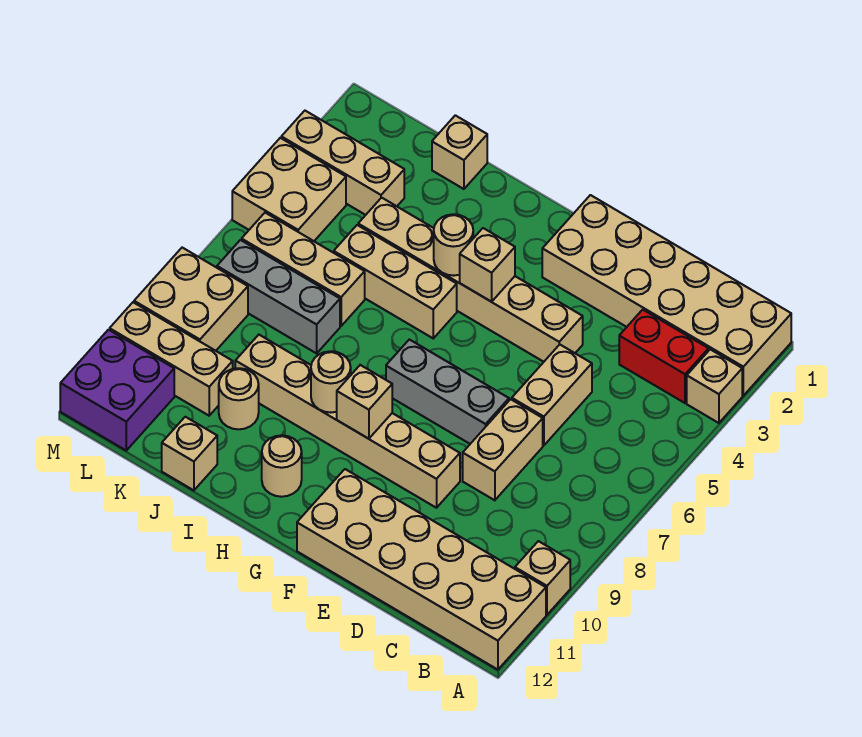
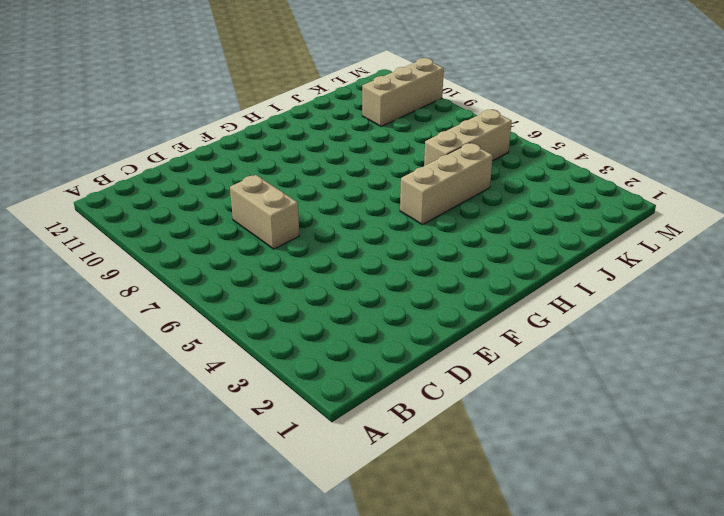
none -> tan 2x6 brick [542,195,791,396]
none -> tan 1x1 brick [687,349,742,423]
none -> tan 1x1 brick [515,541,570,615]

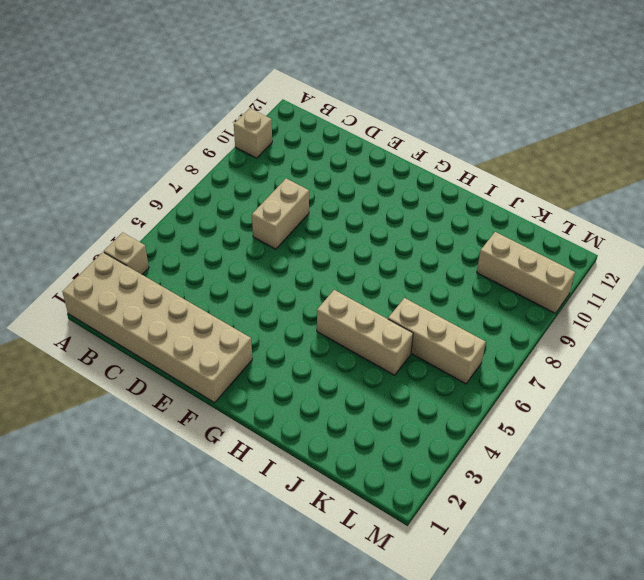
none -> tan 2x6 brick [297,469,546,670]
none -> red 1x2 brick [619,310,709,403]
none -> tan 1x2 brick [512,345,592,445]

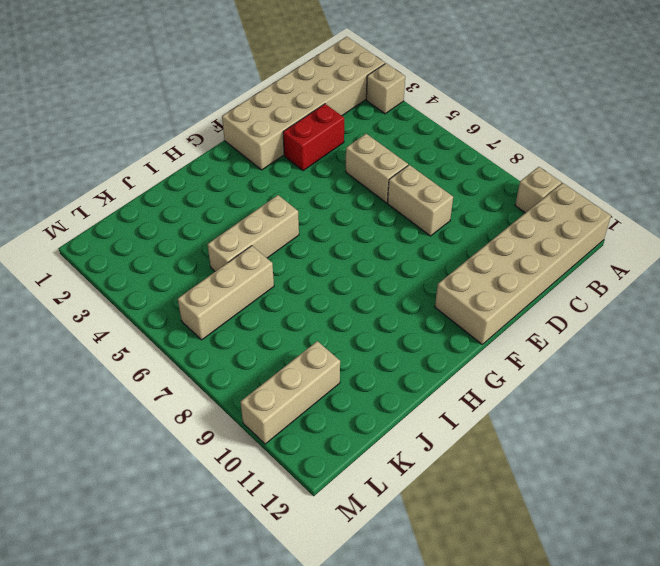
red 1x2 brick [283,104,344,171] -> red 1x2 brick moved to [619,310,709,403]
none -> tan 1x6 brick [358,198,583,362]
none -> grey 1x3 brick [386,339,509,444]
none -> tan 1x6 brick [235,335,460,508]

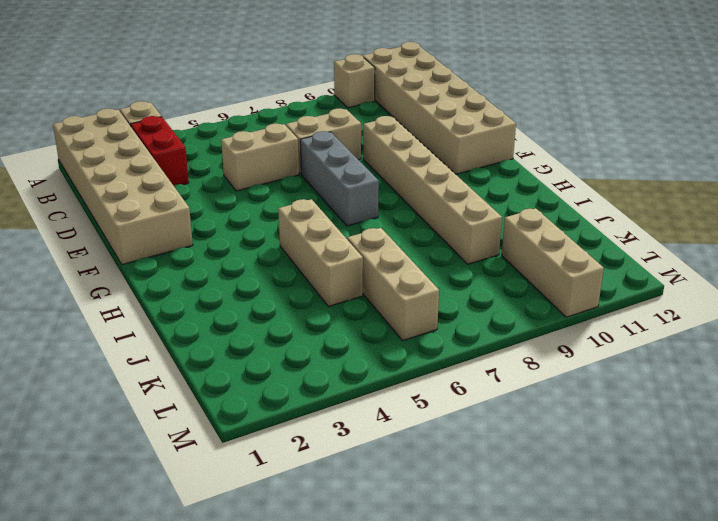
none -> tan 1x6 brick [358,198,583,362]
none -> tan 1x1 round brick [262,435,302,497]
none -> tan 1x1 brick [432,115,487,189]

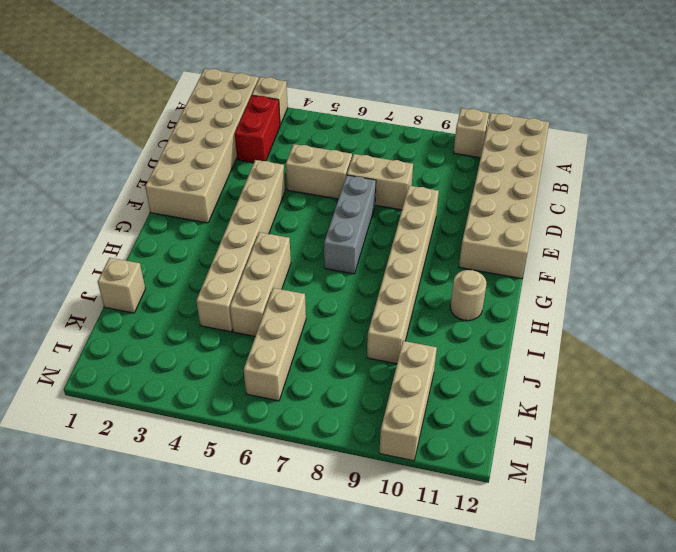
none -> grey 1x3 brick [217,240,340,353]
none -> tan 1x1 round brick [219,368,259,429]
none -> tan 1x1 brick [162,417,217,490]

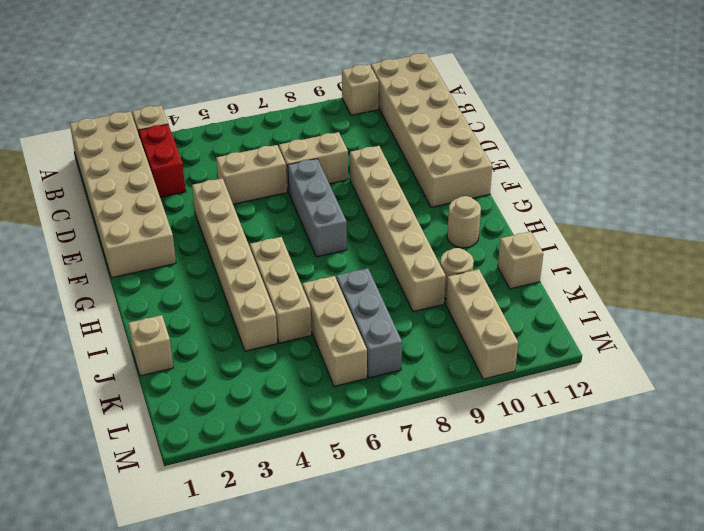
none -> tan 1x3 brick [281,111,404,215]
none -> tan 2x2 brick [232,138,346,241]
none -> tan 2x2 brick [134,248,248,351]

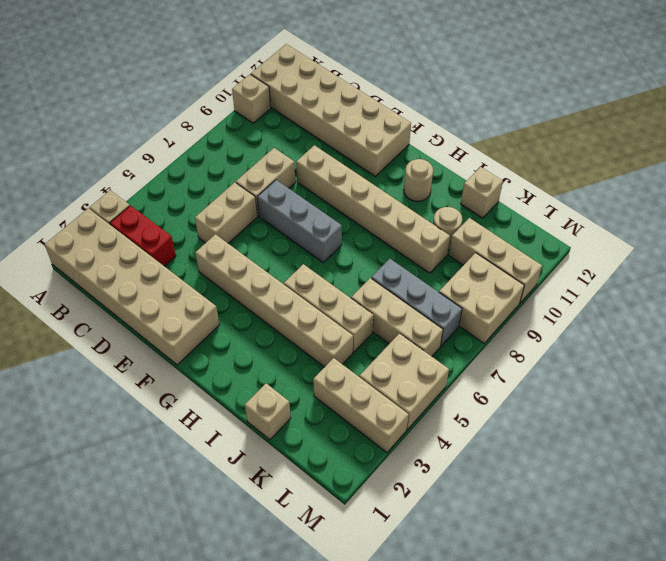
none -> purple 2x2 brick [60,330,174,450]
none -> tan 1x1 brick [460,228,515,302]
none -> tan 1x1 brick [337,365,392,439]

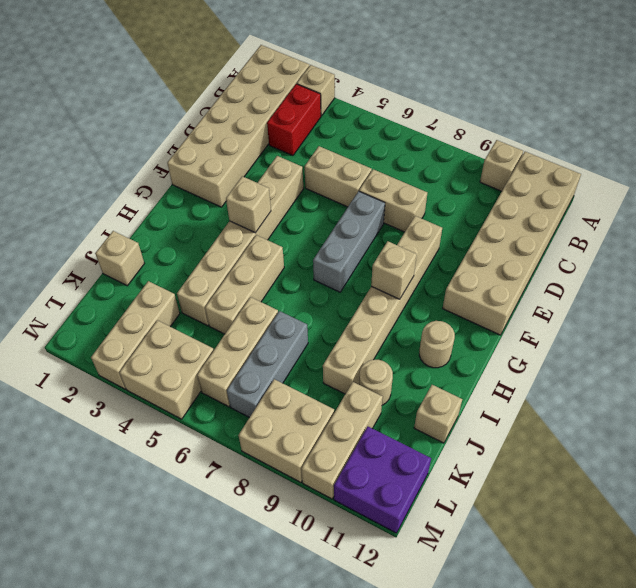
none -> tan 1x1 round brick [434,214,473,276]
none -> tan 1x1 round brick [311,351,351,413]

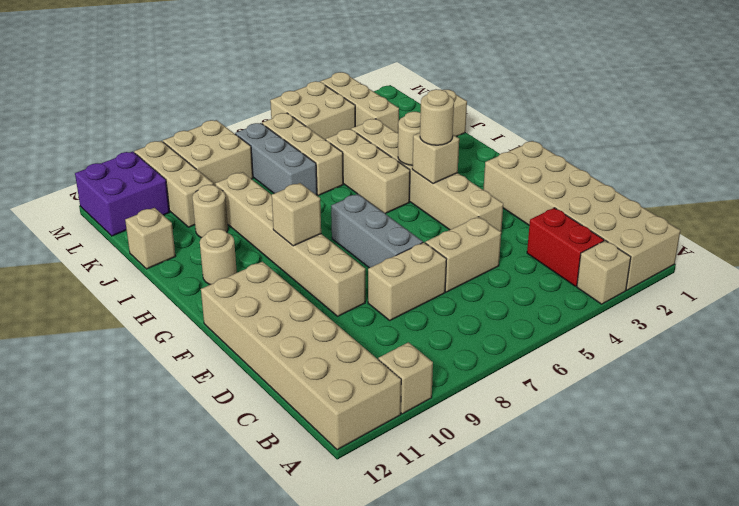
tan 1x1 round brick [420,89,454,145] -> tan 1x1 round brick moved to [311,351,351,413]

